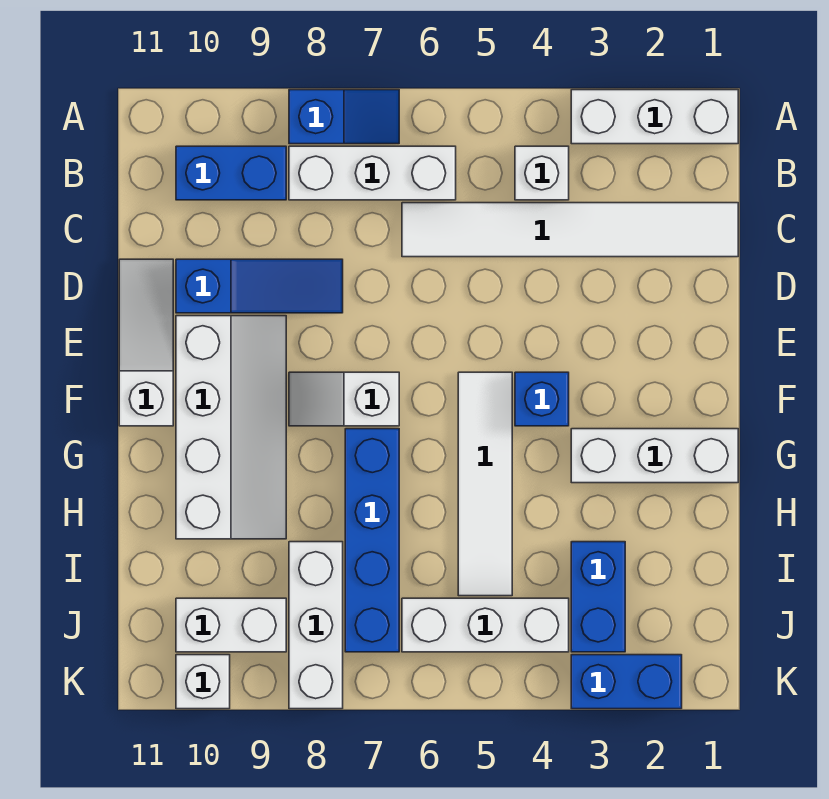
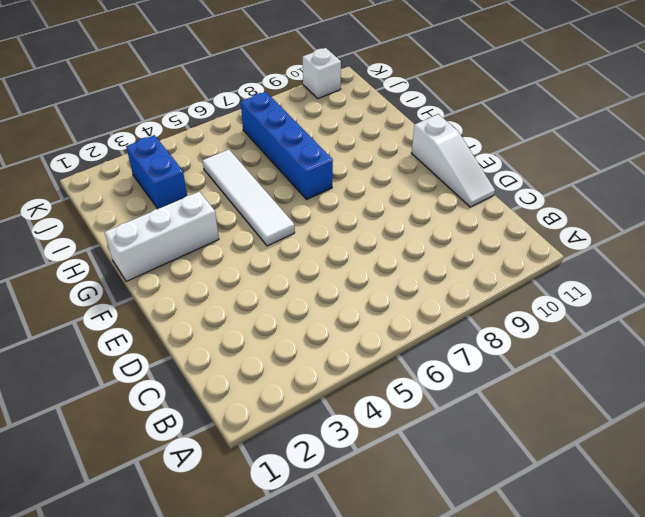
none -> white 1x3 brick [571,90,738,144]
none -> blue 1x2 slope [289,90,399,144]
none -> white 1x1 brick [515,146,569,200]

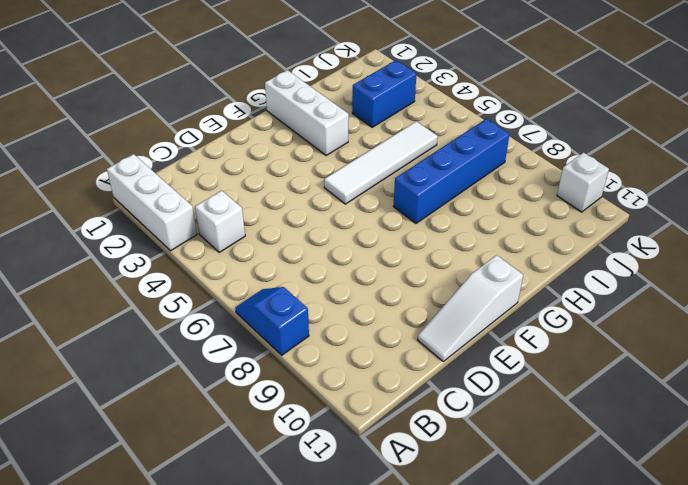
none -> white 1x3 brick [289,146,456,200]
none -> blue 1x2 brick [176,146,286,200]
none -> white 1x6 tile [402,203,738,257]

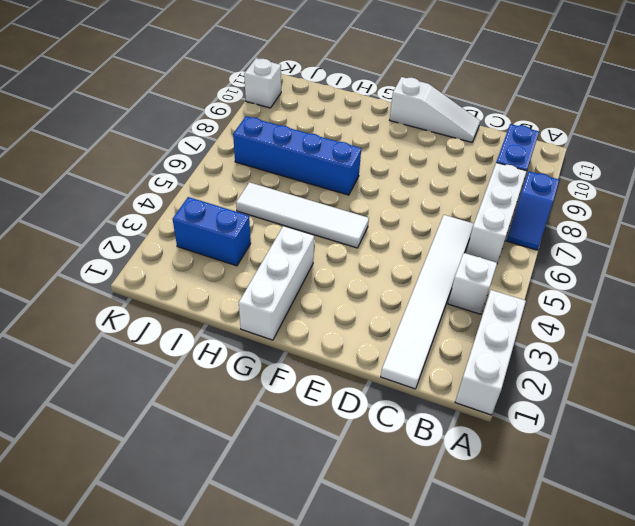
none -> blue 1x3 slope [176,259,343,313]
none -> white 2x4 slope [176,316,286,539]
none -> blue 1x1 brick [515,372,569,426]

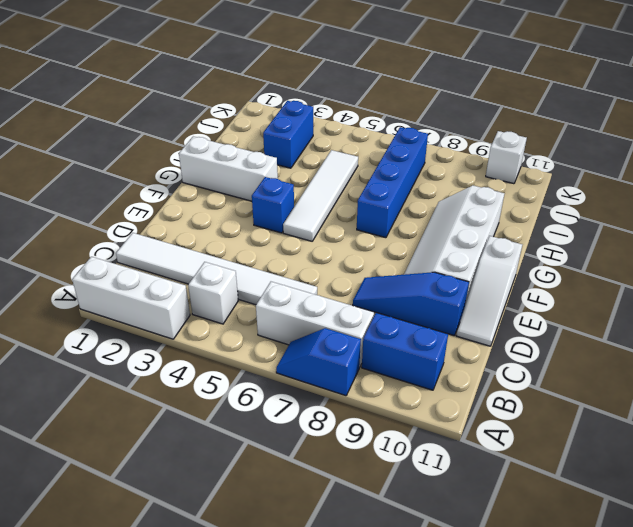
none -> white 1x2 slope [289,372,399,426]
none -> white 1x3 brick [289,542,343,709]
none -> white 1x3 brick [402,598,569,652]

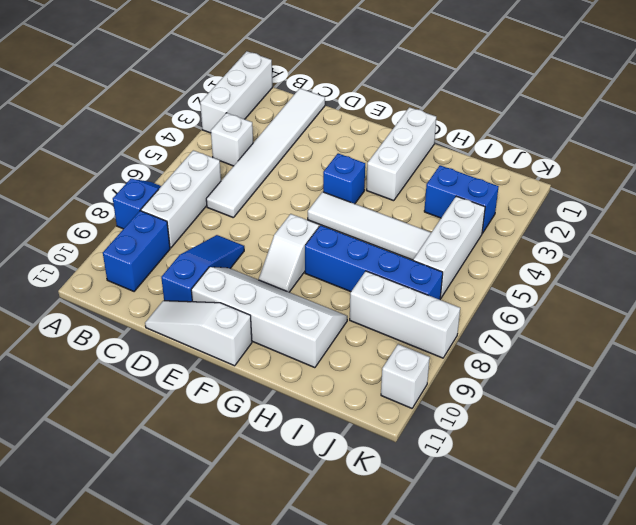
none -> white 1x2 brick [176,598,286,652]
none -> blue 1x2 brick [571,655,682,709]

